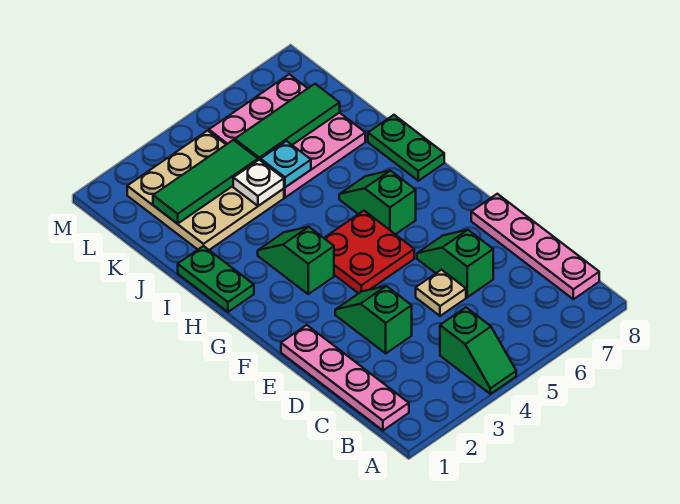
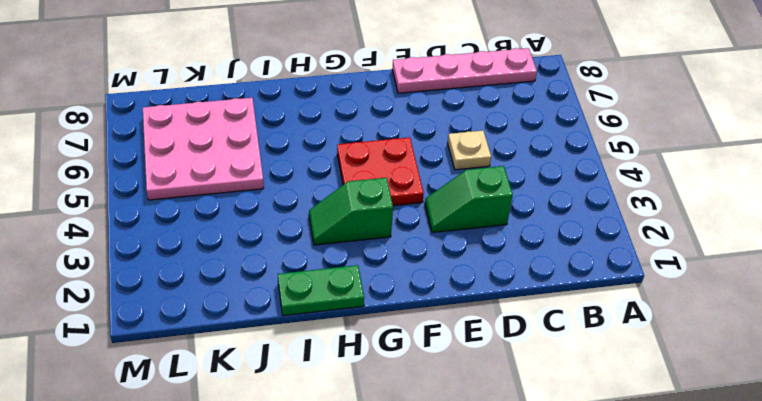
none -> green 1x2 slope [440,307,516,394]
none -> pink 1x4 plate [281,325,409,430]
none -> green 1x2 slope [417,230,493,297]

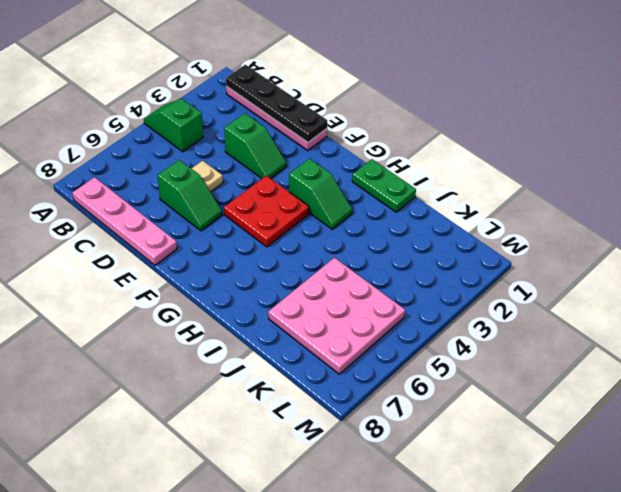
black 1x4 plate [226,65,327,142] -> none
none -> green 1x2 slope [339,171,416,234]
none -> green 1x2 plate [368,115,444,181]
none -> tan 3x3 plate [127,131,284,250]

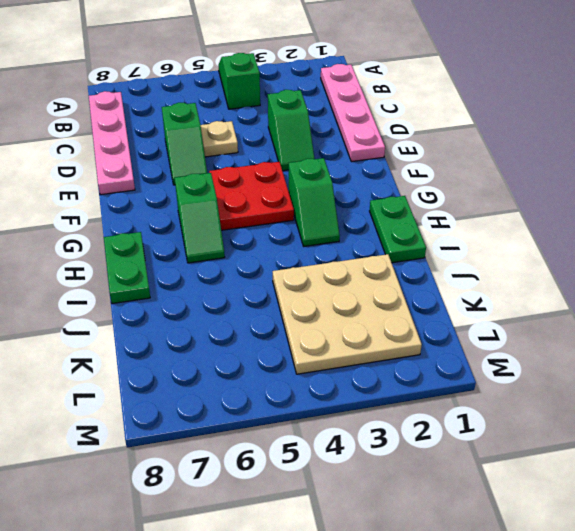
none -> pink 3x3 plate [209,74,365,198]
none -> white 1x1 plate [233,160,284,206]
none -> cyan 1x1 plate [261,141,311,187]

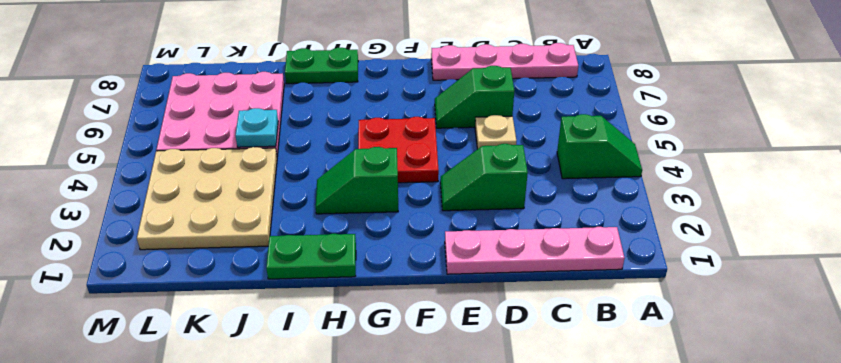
none -> green 1x2 slope [339,171,416,234]
none -> white 1x1 plate [233,160,284,206]
none -> green 1x3 tile [153,140,258,224]

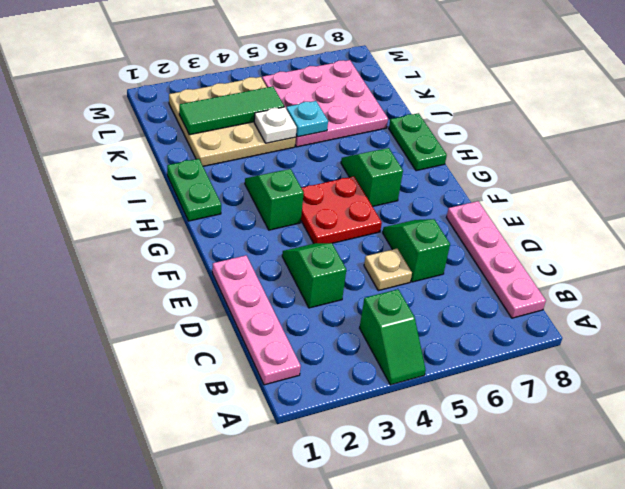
none -> green 1x3 tile [235,84,340,160]

